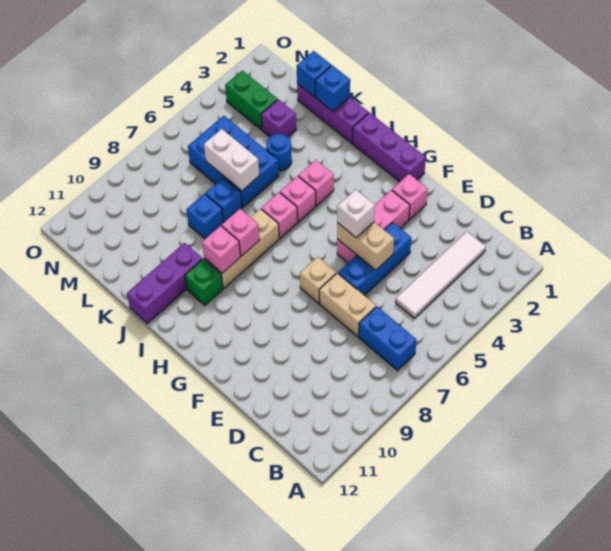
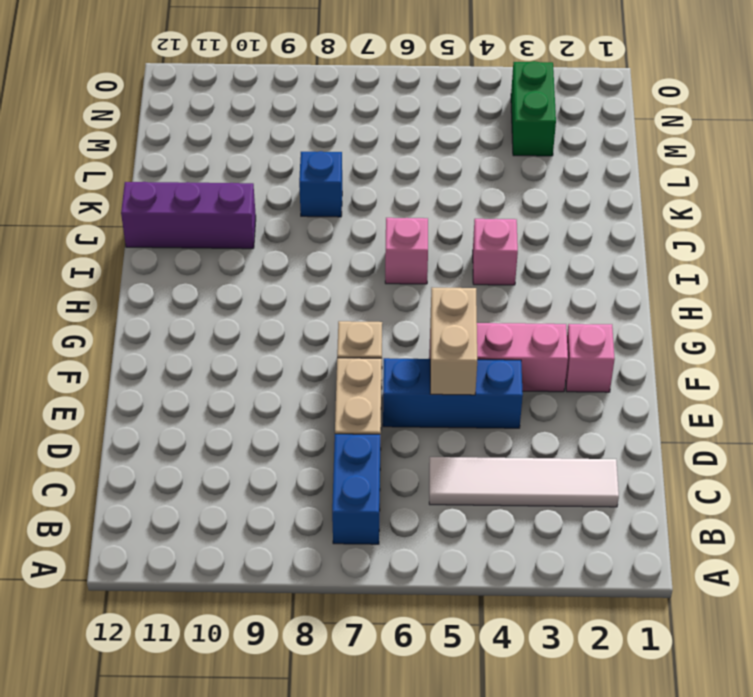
none -> purple 1x3 brick [352,113,426,182]
none -> pink 1x1 brick [280,176,316,222]
none -> tan 1x3 brick [204,209,279,288]

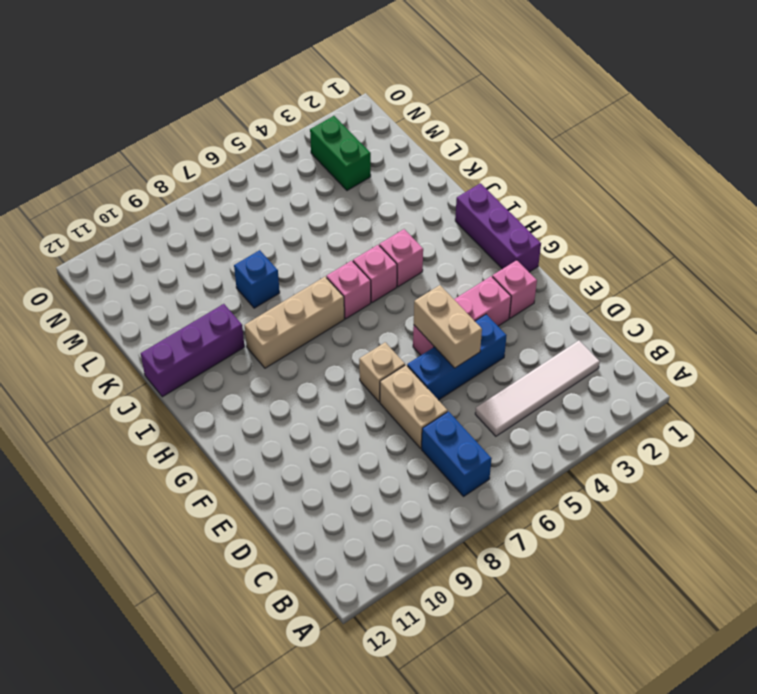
none -> green 1x1 brick [185,259,223,305]
none -> purple 1x3 brick [297,83,369,143]
none -> blue 1x1 round brick [266,134,292,171]

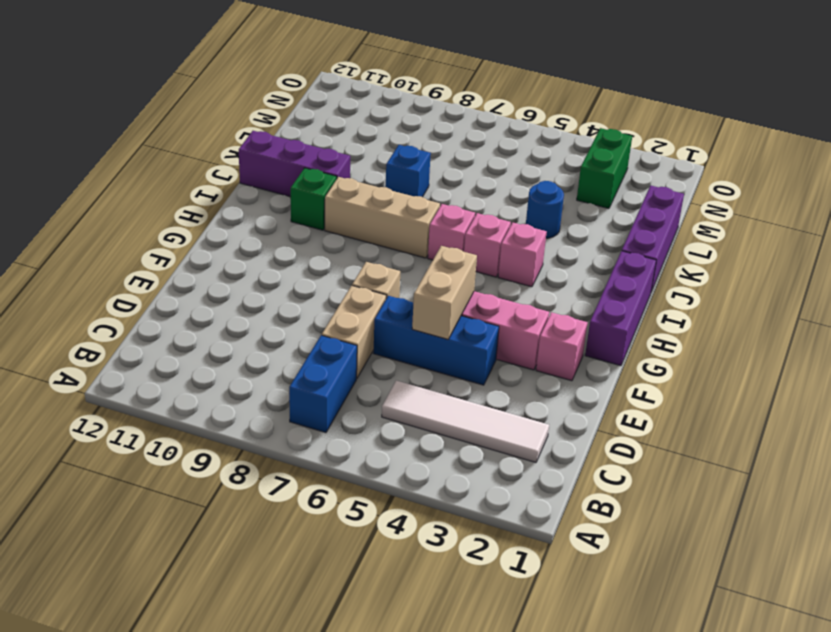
none -> blue 2x3 brick [188,116,279,207]
none -> blue 1x1 brick [205,178,242,222]
none -> purple 1x1 brick [261,99,296,137]

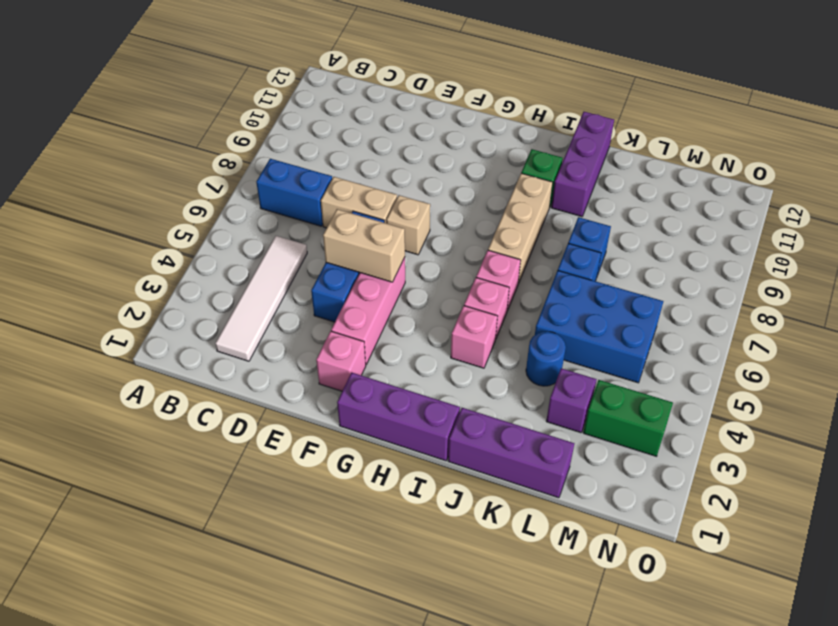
none -> pink 1x1 brick [222,209,260,256]
none -> pink 1x1 brick [202,226,240,273]
none -> blue 1x1 brick [315,65,350,111]

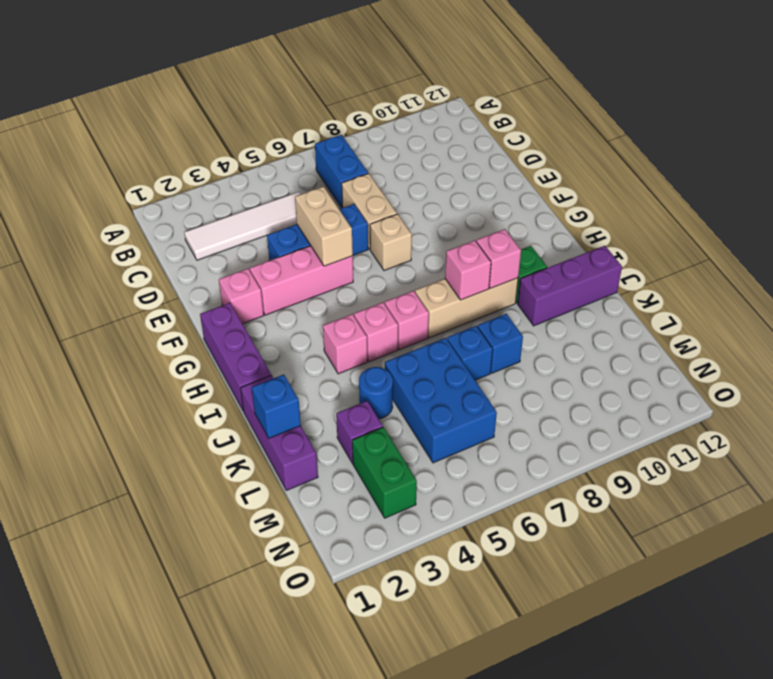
none -> white 1x2 brick [204,129,259,191]
none -> blue 1x1 brick [297,51,331,97]
none -> white 1x1 brick [337,189,375,237]

